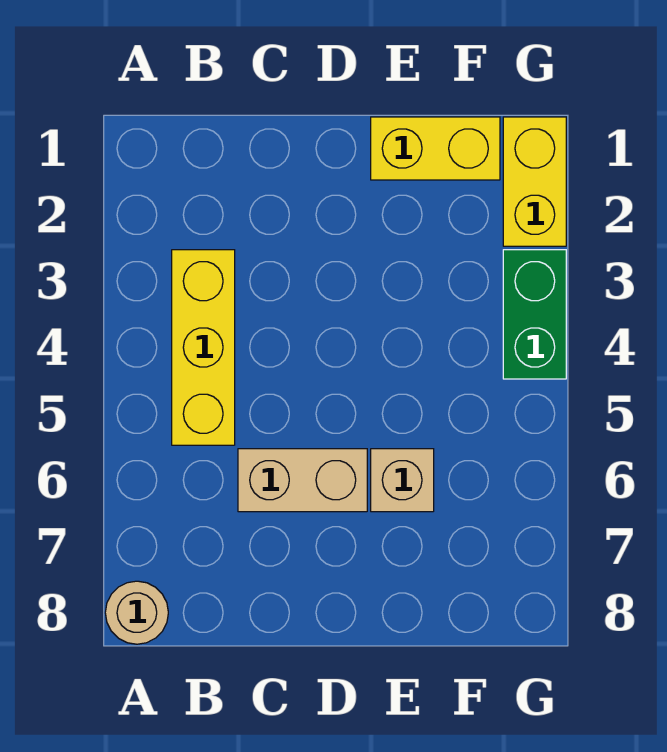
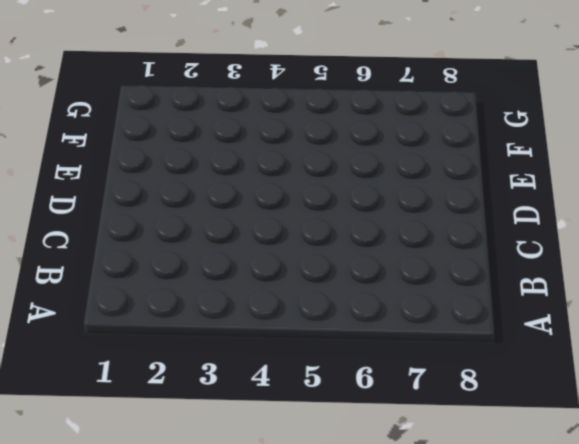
none -> tan 1x1 round brick [105,581,168,644]
none -> yellow 1x3 brick [172,250,235,445]

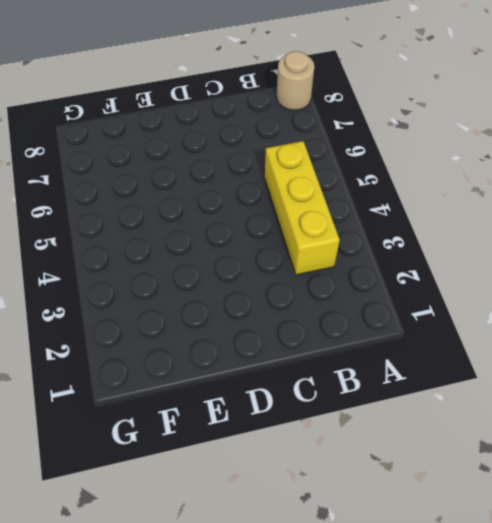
none -> tan 1x2 brick [238,449,367,512]
none -> yellow 1x2 brick [371,117,500,180]

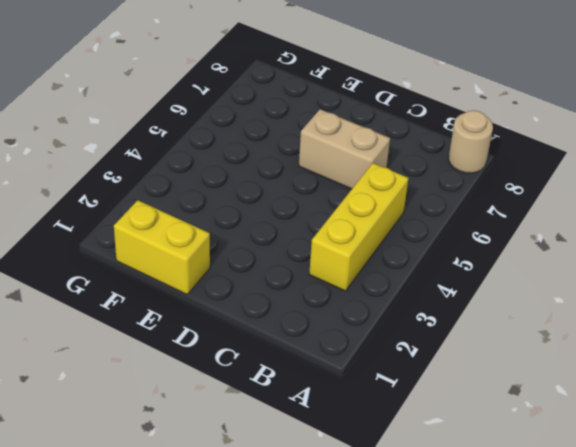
none -> tan 1x1 brick [371,449,434,512]
none -> yellow 1x2 brick [503,117,566,246]

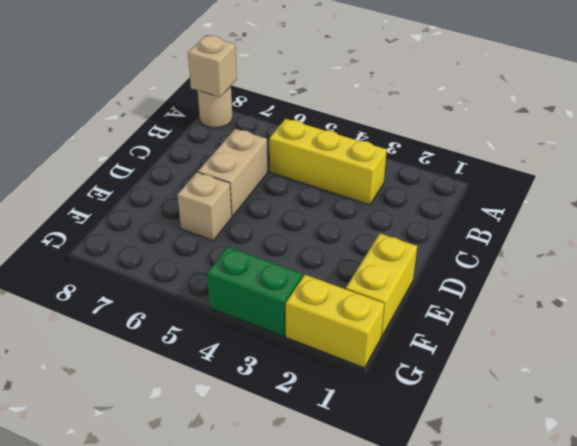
tan 1x1 brick [188,35,237,97] -> none

